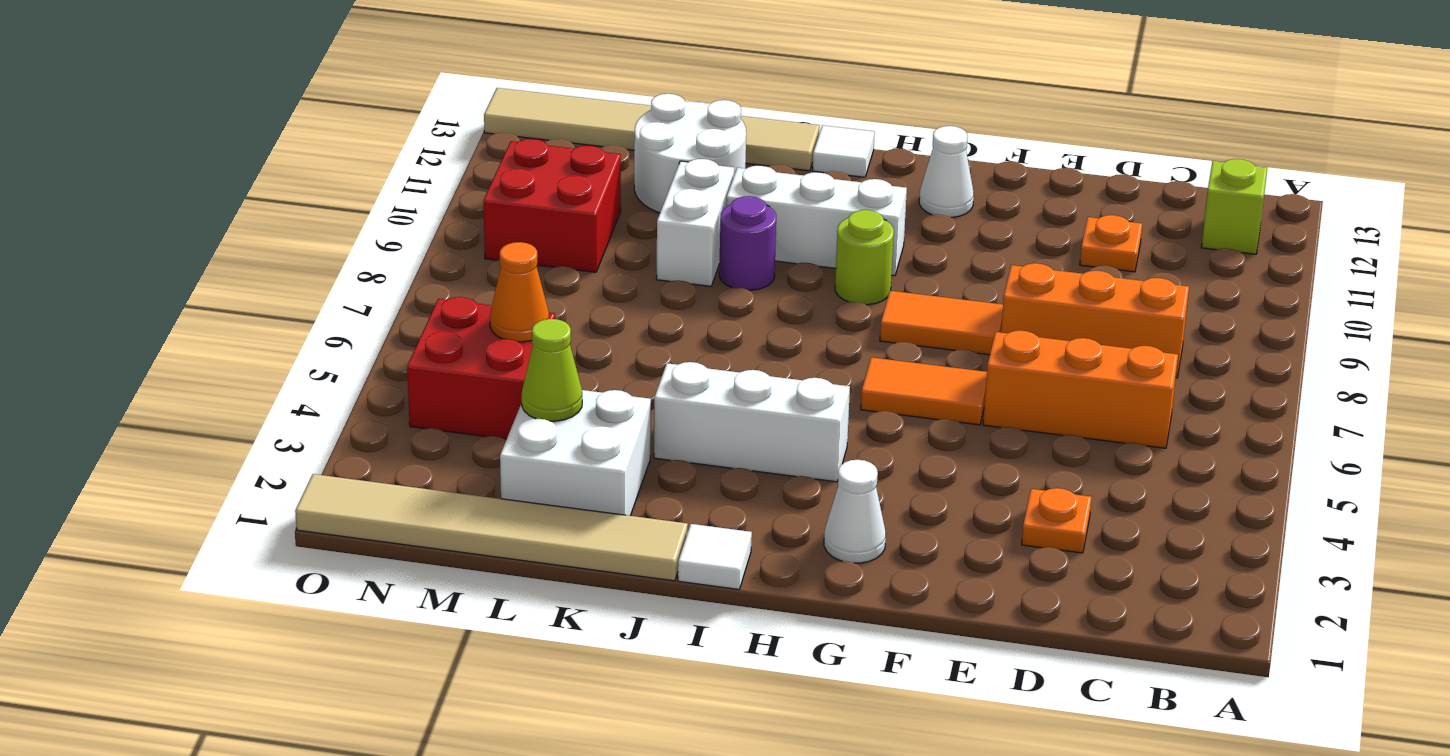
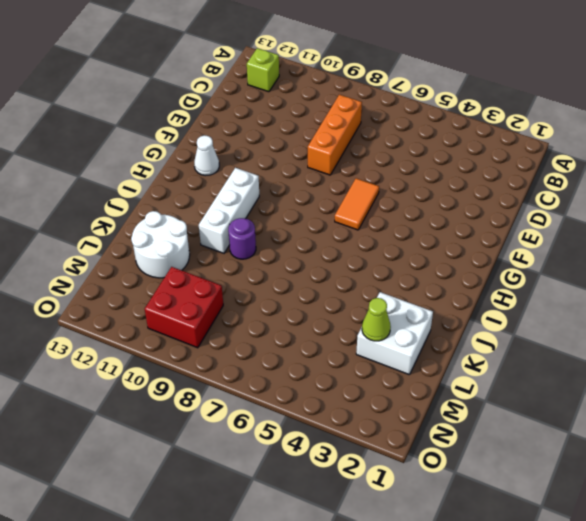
none -> orange 1x3 brick [983,330,1178,448]
none -> orange 1x1 plate [1022,488,1092,553]
none -> orange 1x1 plate [1080,215,1142,272]

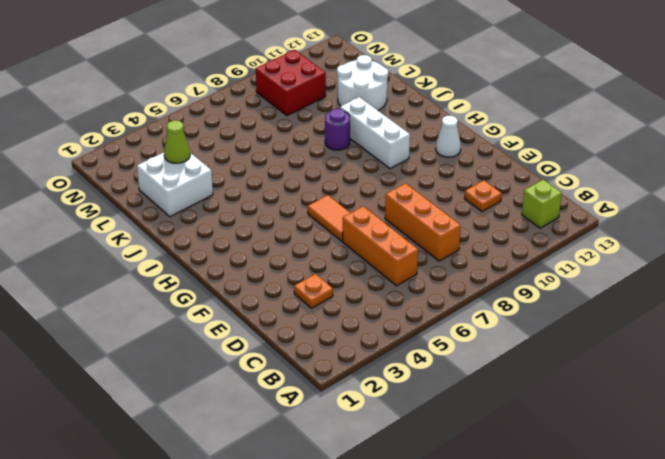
none -> orange 1x2 tile [880,291,1003,355]
none -> white 1x1 cone [824,460,886,563]
none -> white 1x3 brick [654,362,850,482]

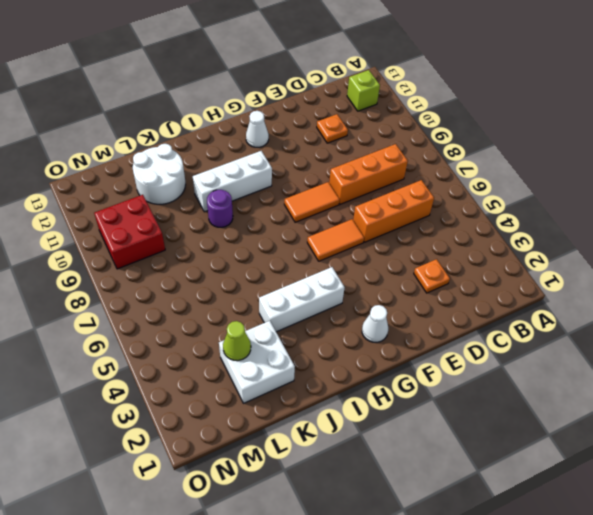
none -> lime 1x1 round brick [835,210,894,305]
none -> white 1x1 tile [678,524,752,589]
none -> white 1x1 tile [813,125,875,177]

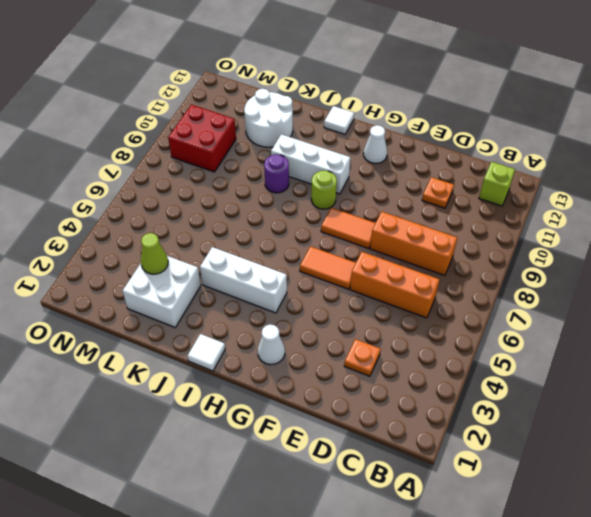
none -> tan 1x6 tile [295,474,688,581]
none -> tan 1x6 tile [484,88,820,171]
none -> white 1x2 brick [656,159,734,286]

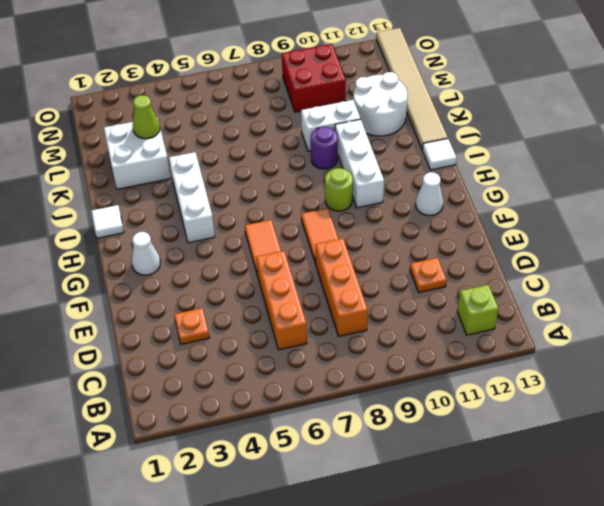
none -> tan 1x6 tile [295,474,688,581]
none -> red 2x2 brick [407,297,555,439]
none -> orange 1x1 cone [490,242,549,342]

